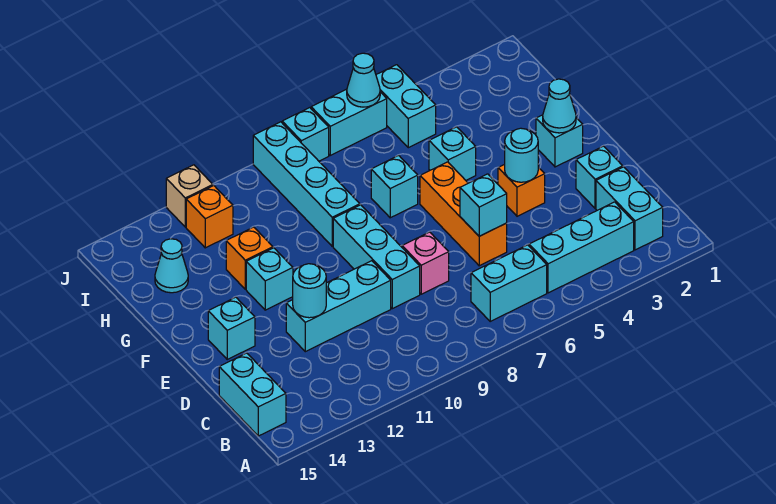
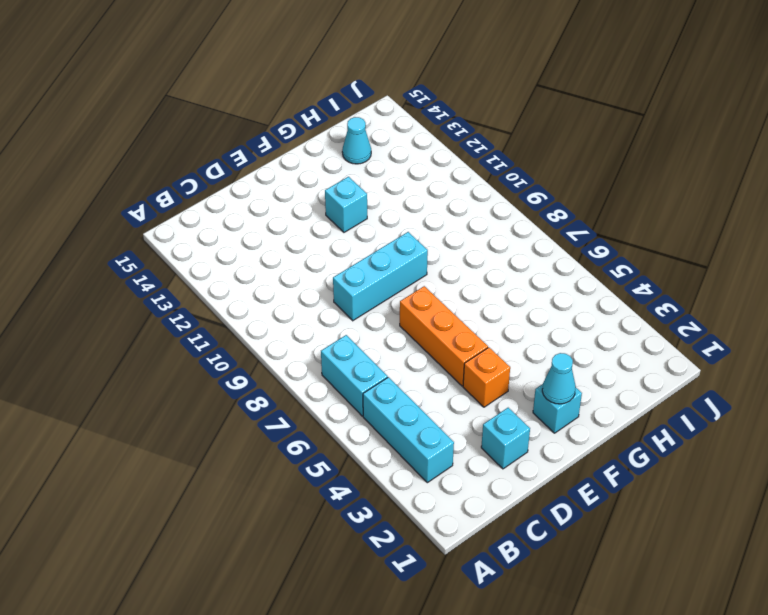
orange 1x3 brick [400,286,488,386] -> orange 1x3 brick turned to [420,162,507,266]
none -> cyan 1x2 brick [596,167,663,250]
none -> cyan 1x2 brick [219,353,286,436]
none -> pink 1x1 brick [402,232,449,294]

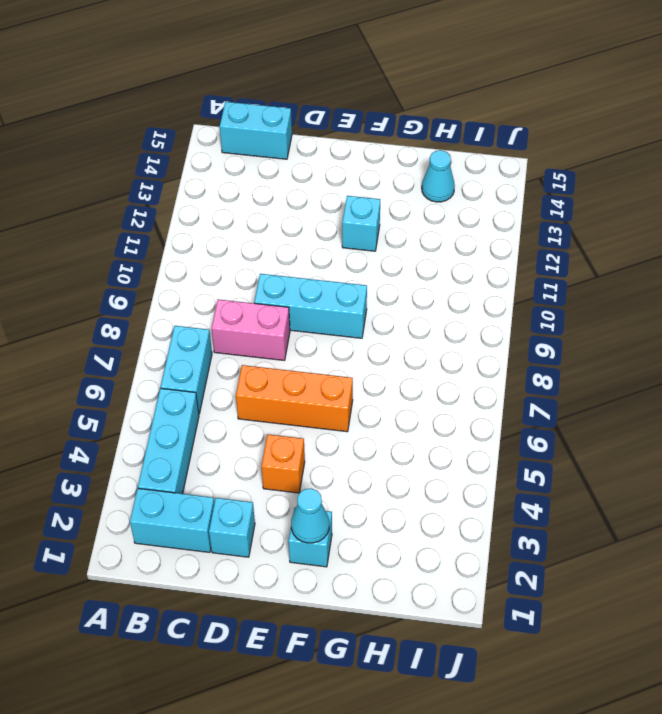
pink 1x2 brick [211,299,290,360] -> pink 1x1 brick [402,232,449,294]
none -> cyan 1x3 brick [286,261,391,352]
none -> cyan 1x1 brick [208,297,255,359]
none -> cyan 1x1 brick [429,127,476,180]

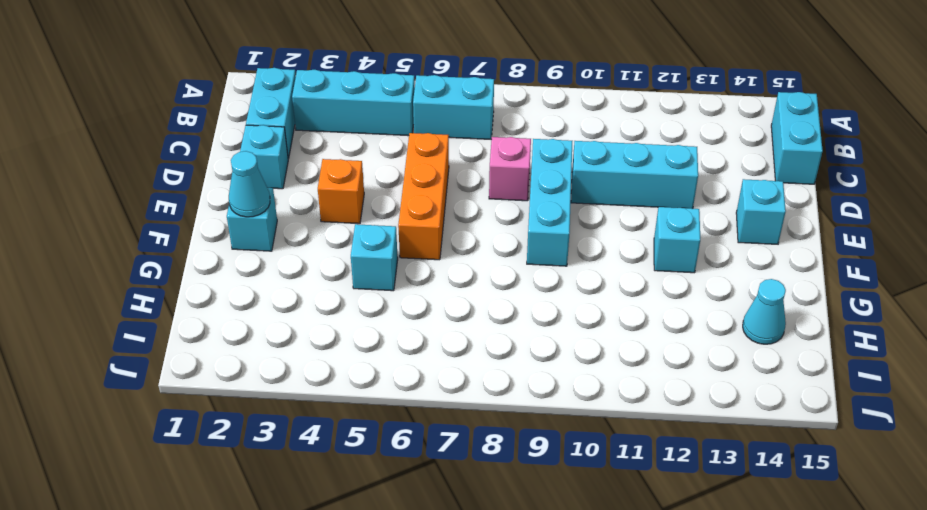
none -> cyan 1x1 brick [371,156,418,218]
none -> cyan 1x4 brick [253,122,360,246]
none -> orange 1x1 brick [226,227,273,289]

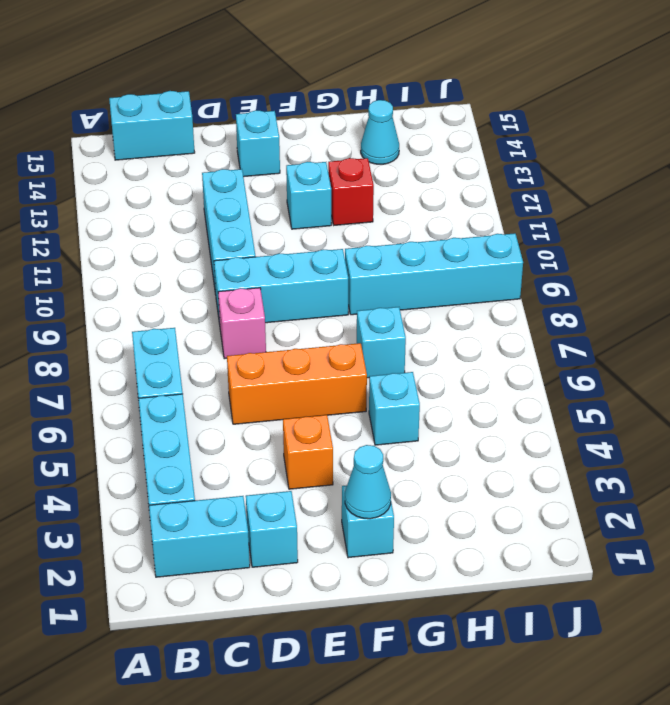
red 1x1 brick [328,158,374,225] -> orange 1x1 brick [226,227,273,289]
none -> cyan 1x2 brick [376,65,436,148]
none -> orange 1x1 brick [186,186,233,248]
none -> cyan 1x2 brick [311,89,387,155]

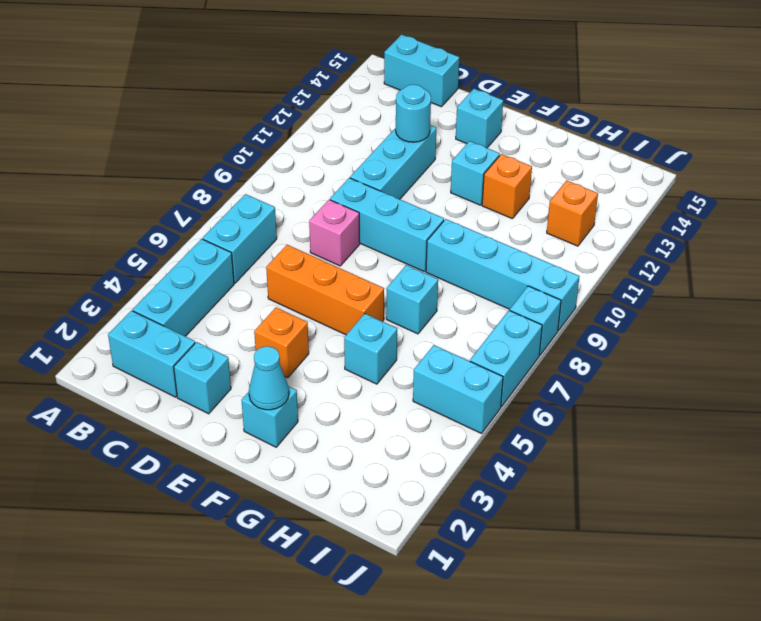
none -> cyan 1x1 cone [155,239,188,293]
none -> tan 1x1 brick [166,165,213,227]
none -> cyan 1x1 brick [460,174,507,236]

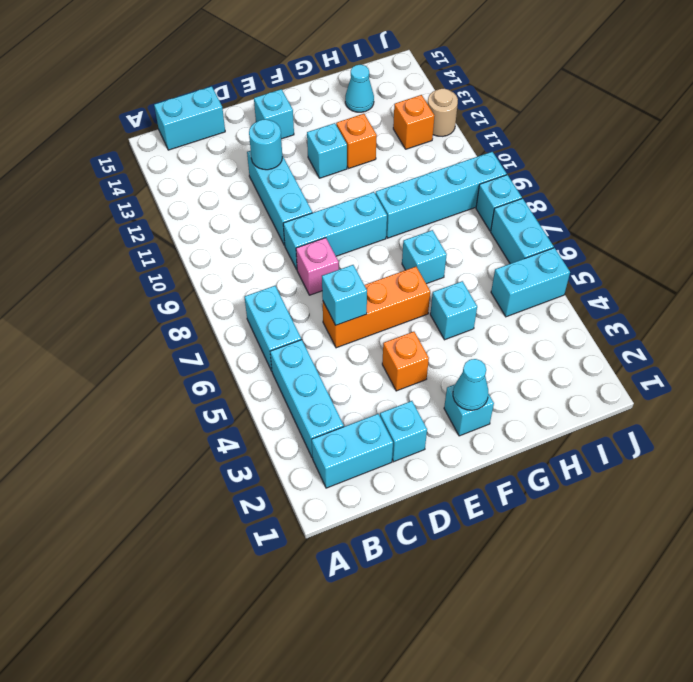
tan 1x1 round brick [428,89,458,136] -> tan 1x1 brick [166,165,213,227]
none -> cyan 1x1 round brick [505,128,538,182]
none -> cyan 1x1 cone [347,53,380,107]

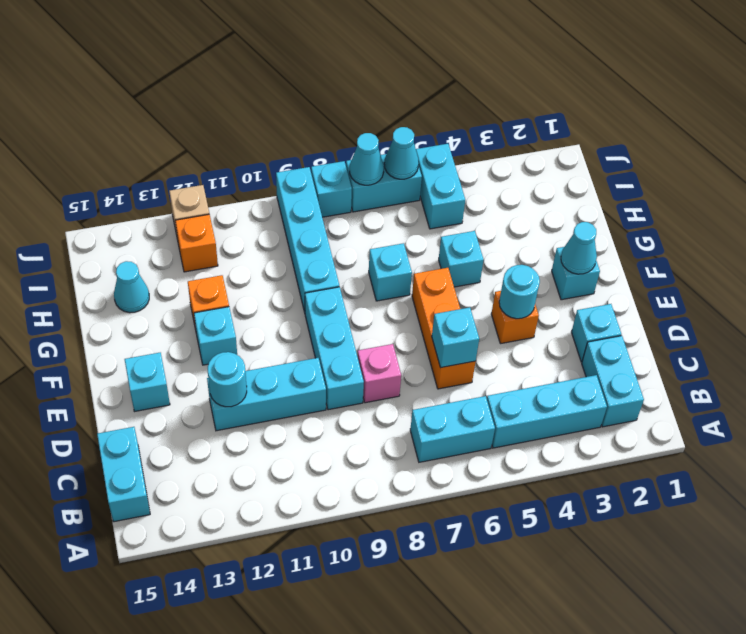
cyan 1x1 cone [350,133,384,185] -> none

